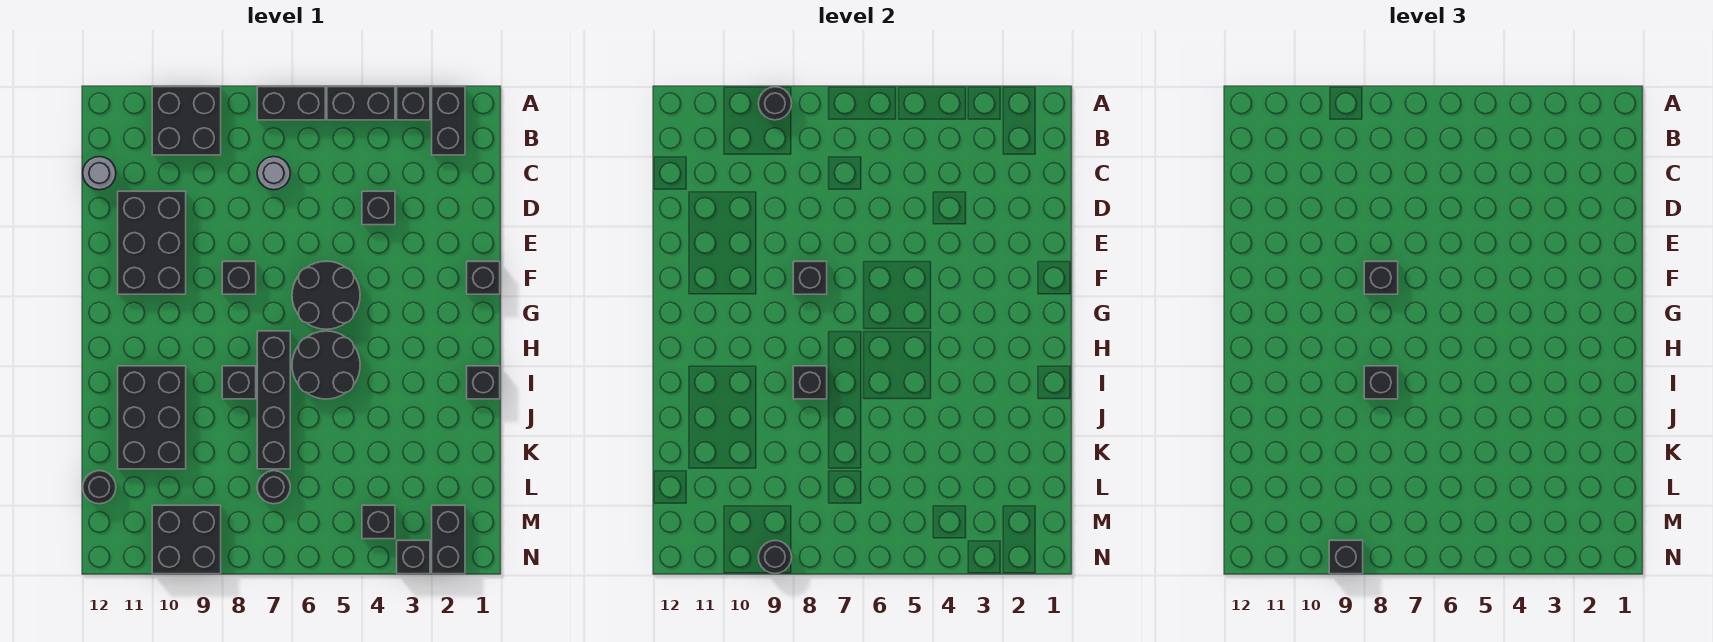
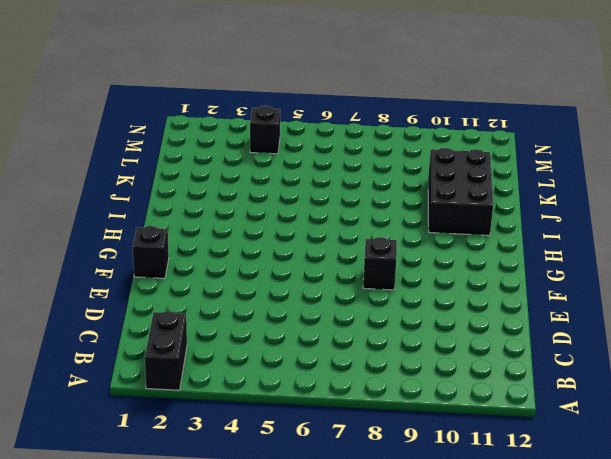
none -> black 1x1 brick [397,87,430,120]
none -> black 1x2 brick [327,87,395,120]
none -> black 1x2 brick [257,87,325,120]
none -> black 2x2 brick [152,87,221,155]

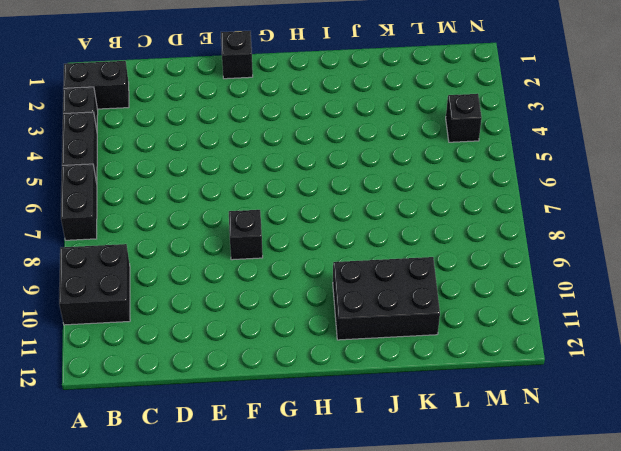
none -> grey 1x1 round brick [257,157,290,190]
none -> grey 1x1 round brick [83,157,116,190]
none -> black 1x1 brick [362,191,395,225]
none -> black 2x3 brick [118,191,186,294]

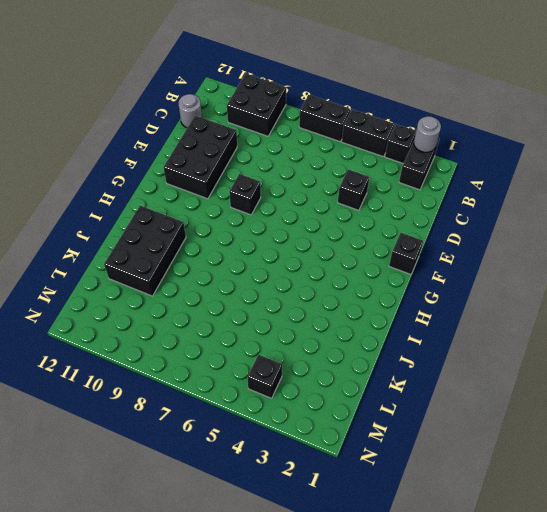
grey 1x1 round brick [414,116,441,152] -> grey 1x1 round brick moved to [257,157,290,190]
none -> black 2x2 round brick [292,261,360,329]
none -> black 2x2 round brick [292,331,360,399]
none -> black 1x4 brick [257,331,290,469]
none -> black 1x1 brick [467,366,500,399]

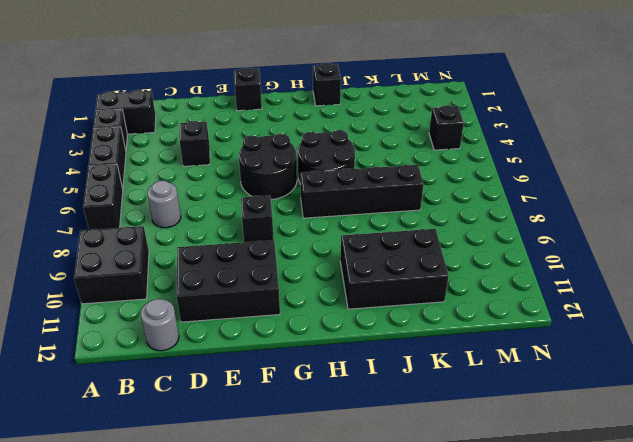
none -> black 1x1 brick [222,366,256,399]
none -> black 1x1 round brick [257,471,290,504]
none -> black 1x1 round brick [83,471,116,504]
none -> black 1x2 brick [432,505,465,574]

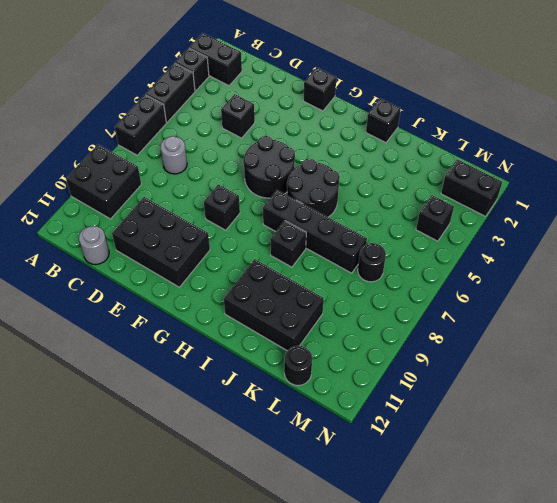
none -> black 2x2 brick [152,505,221,574]
none -> black 1x1 brick [397,540,430,574]
none -> black 1x1 round brick [758,87,792,120]
none -> black 1x1 brick [793,261,827,294]

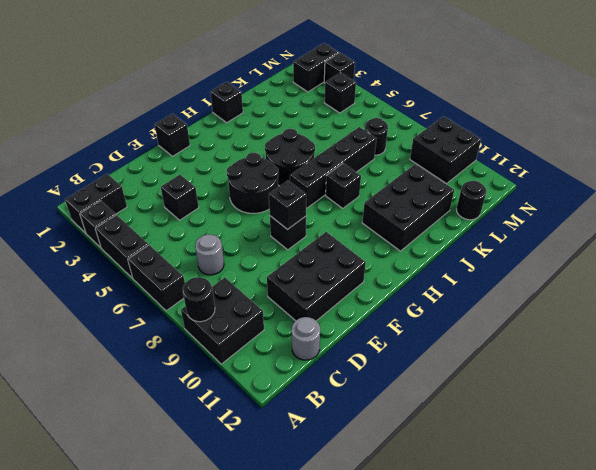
none -> black 1x1 brick [793,366,827,399]
none -> black 1x1 round brick [758,540,792,574]
none -> black 1x1 brick [1364,261,1398,294]
none -> black 1x1 brick [1364,366,1398,399]

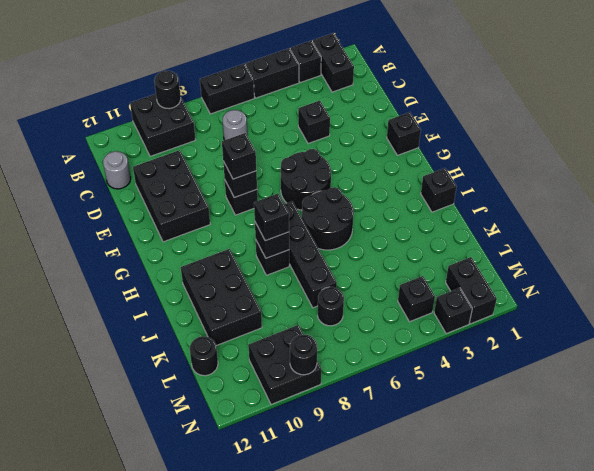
none -> black 1x1 brick [1329,540,1363,574]

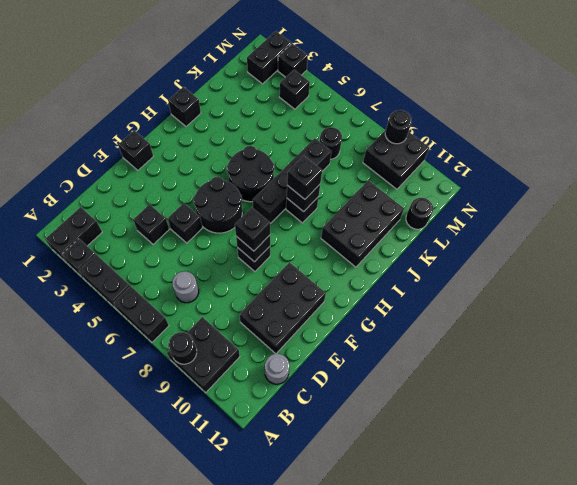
black 1x1 brick [168,203,202,243] -> black 1x1 brick moved to [1329,540,1363,574]

